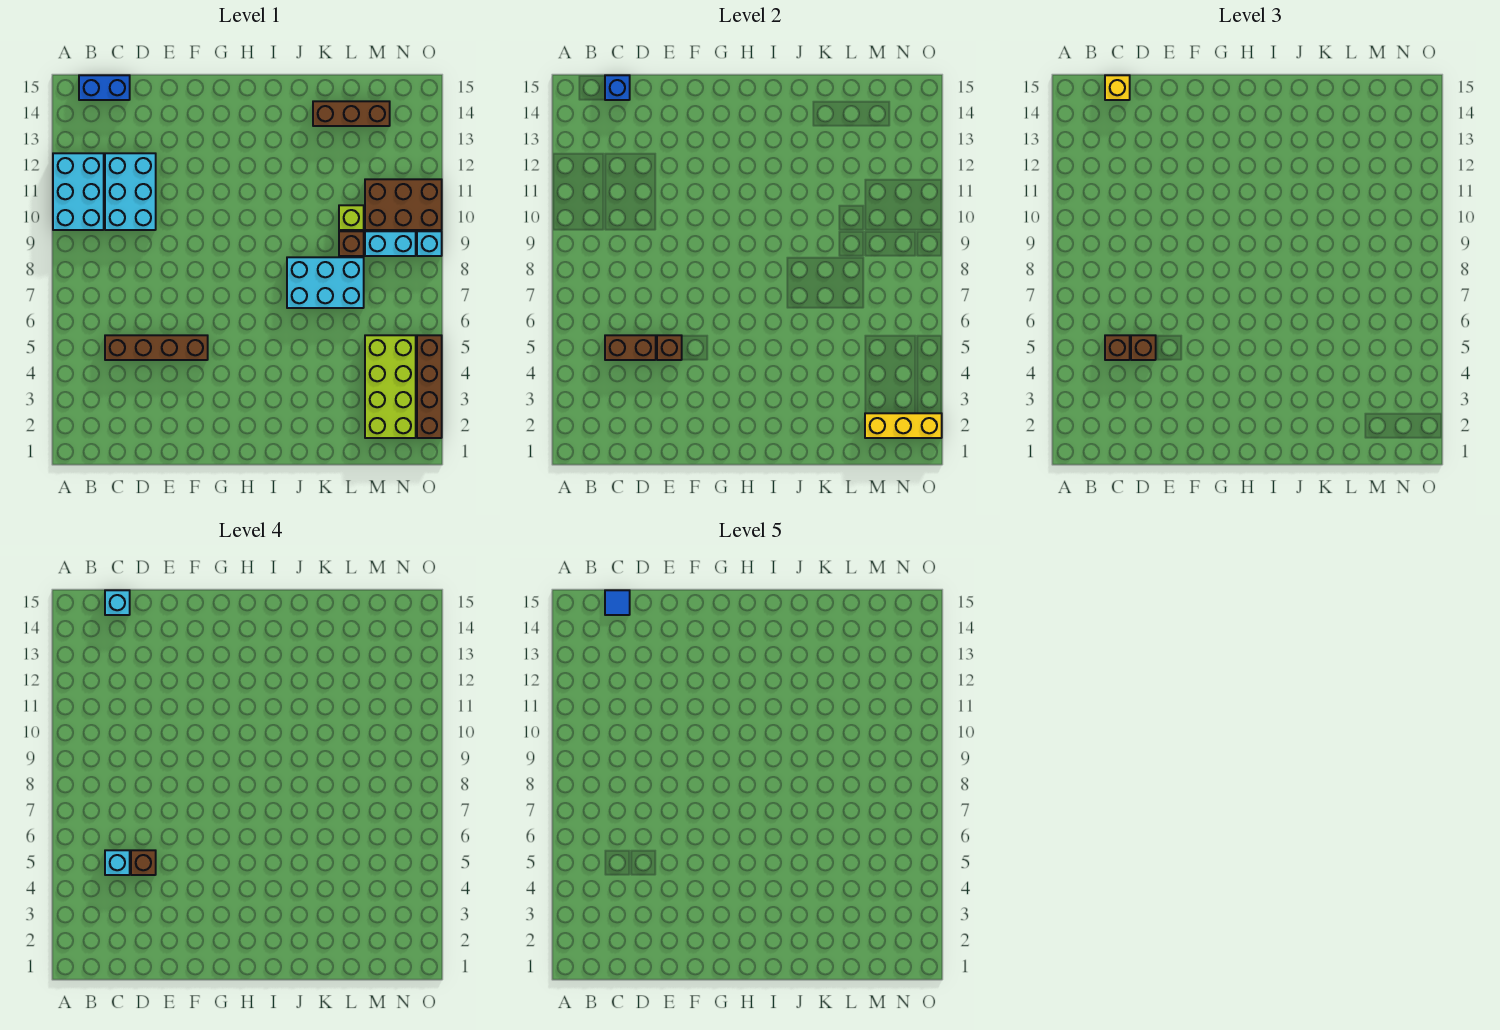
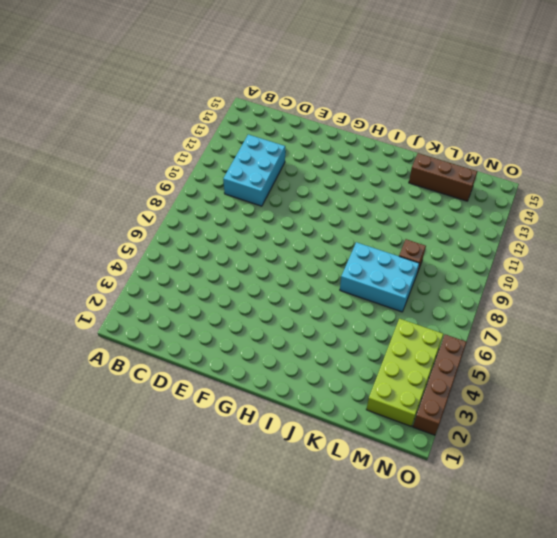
none -> cyan 2x3 brick [53,153,104,230]
none -> blue 1x2 brick [79,75,130,100]
none -> brown 1x4 brick [105,335,208,360]

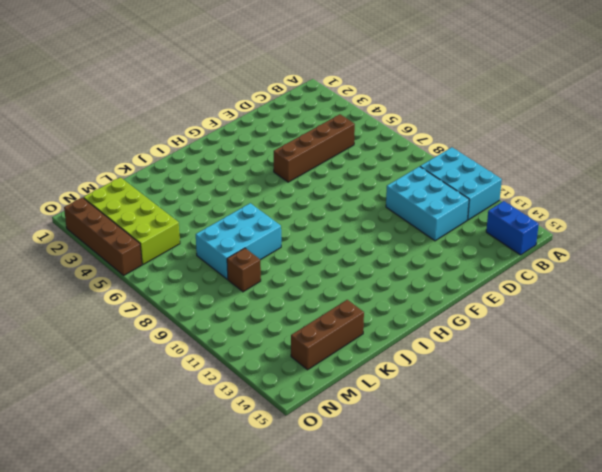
blue 1x2 brick [486,201,539,255] -> blue 1x2 brick turned to [79,75,130,100]
none -> lime 1x1 brick [339,205,364,230]
none -> cyan 1x2 brick [365,231,416,256]
none -> brown 2x3 brick [365,179,442,230]

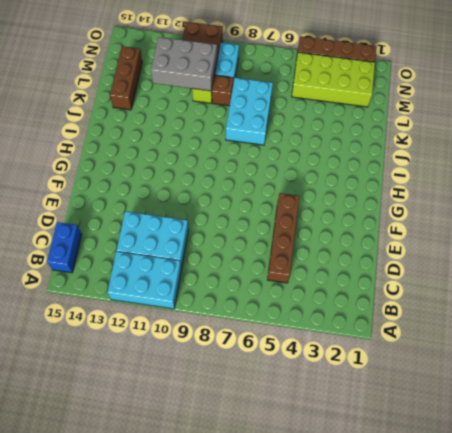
grey 2x3 brick [151,37,217,91] -> none
none -> cyan 1x1 brick [417,231,442,256]
none -> brown 1x2 brick [605,335,656,360]
none -> blue 1x1 brick [605,75,630,100]

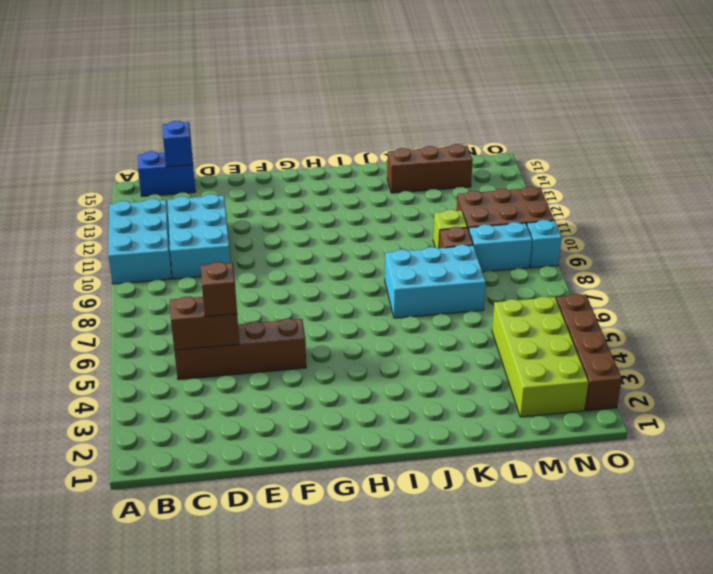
none -> brown 1x1 brick [657,335,682,360]
none -> yellow 1x3 brick [865,413,942,438]
none -> brown 1x1 brick [1105,335,1130,360]

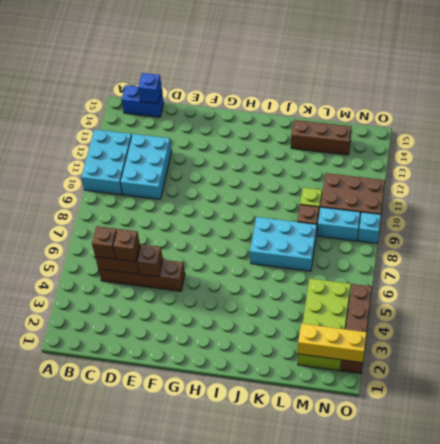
none -> yellow 1x1 brick [1105,75,1130,100]
none -> cyan 1x1 brick [105,850,130,875]
none -> cyan 1x1 brick [105,590,130,615]

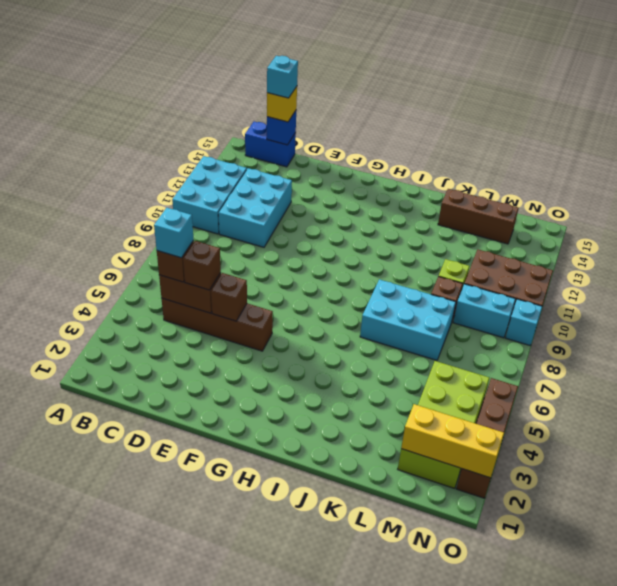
none -> brown 1x1 brick [131,850,156,875]
none -> blue 1x1 tile [605,590,630,615]

